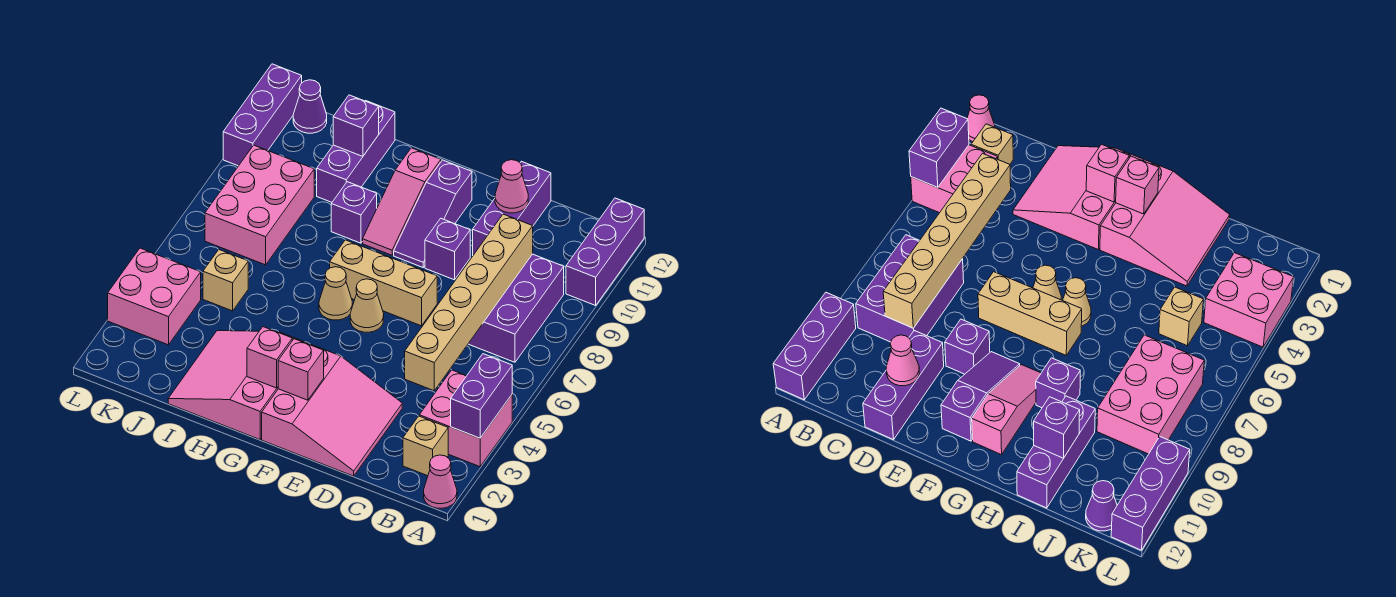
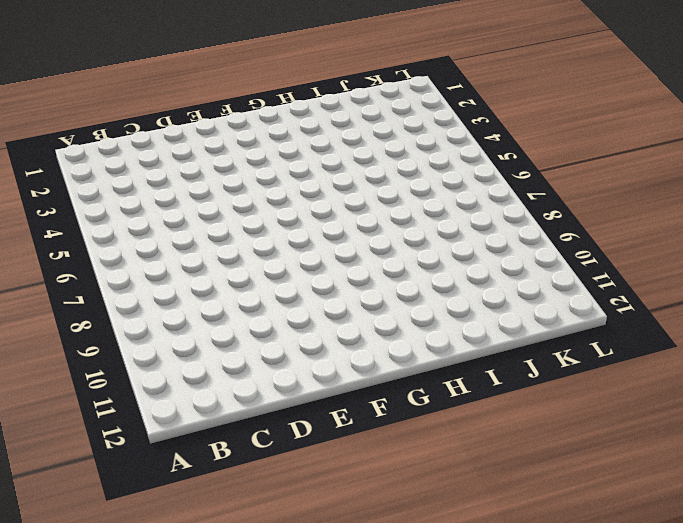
none -> pink 1x1 cone [424,455,457,508]
none -> pink 2x2 brick [419,370,512,467]
none -> purple 1x3 brick [566,198,644,305]

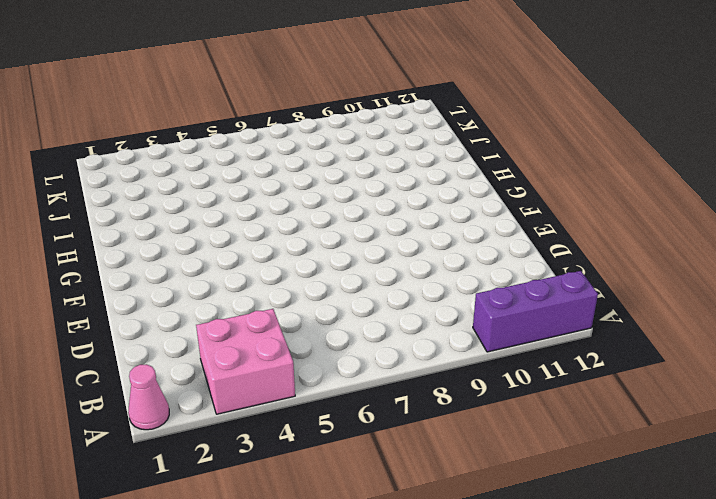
none -> tan 1x1 brick [403,416,448,476]
none -> purple 2x3 brick [468,254,564,362]
none -> pink 3x3 slope [262,344,402,476]

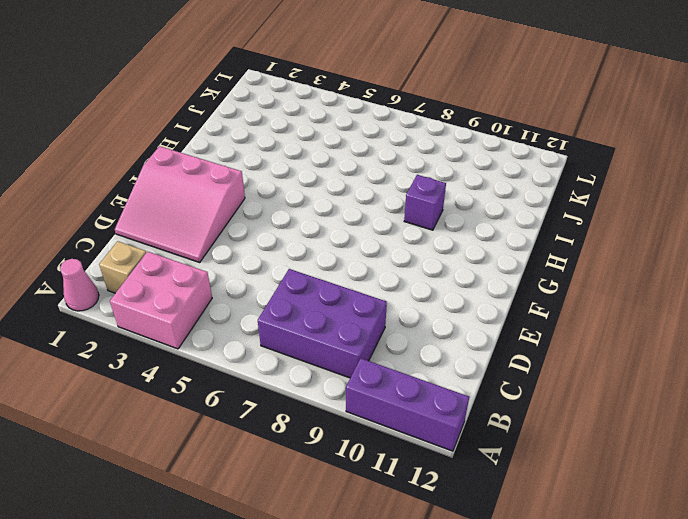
none -> purple 1x3 brick [473,161,551,255]
none -> tan 1x3 brick [330,240,437,326]
none -> purple 1x1 brick [425,218,470,280]

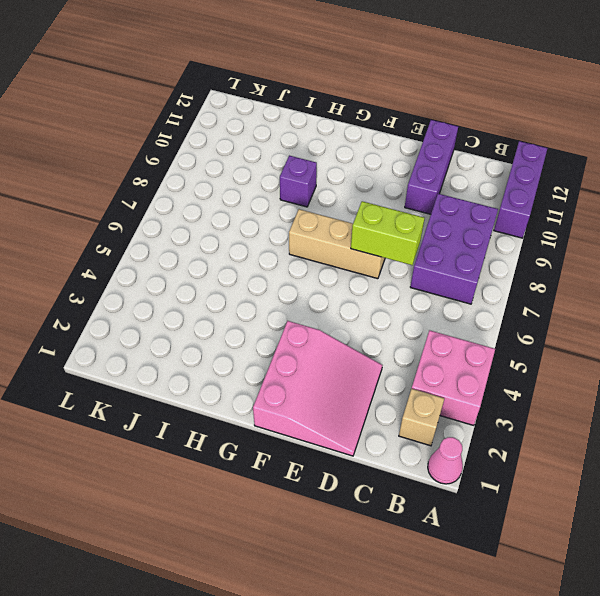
lime 1x2 brick [351,201,424,265] -> none
none -> purple 1x1 brick [425,218,470,280]
none -> tan 1x1 cone [350,279,384,332]
none -> purple 1x3 slope [394,160,472,267]

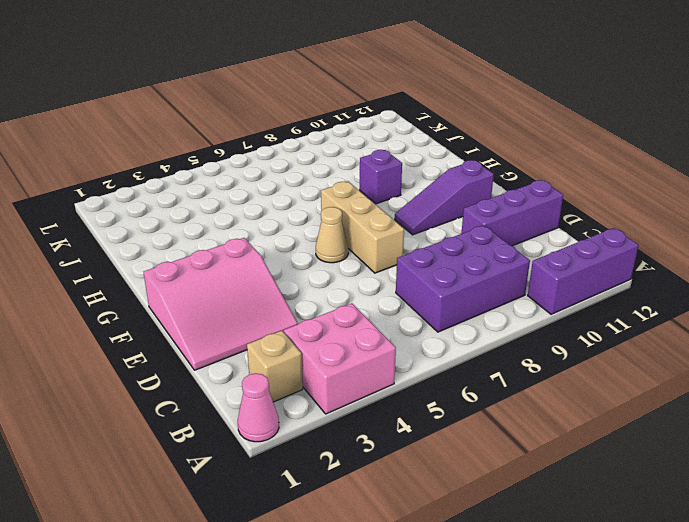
none -> purple 1x1 brick [425,218,470,280]
none -> pink 3x3 slope [168,331,309,440]
none -> tan 1x1 cone [319,267,352,320]

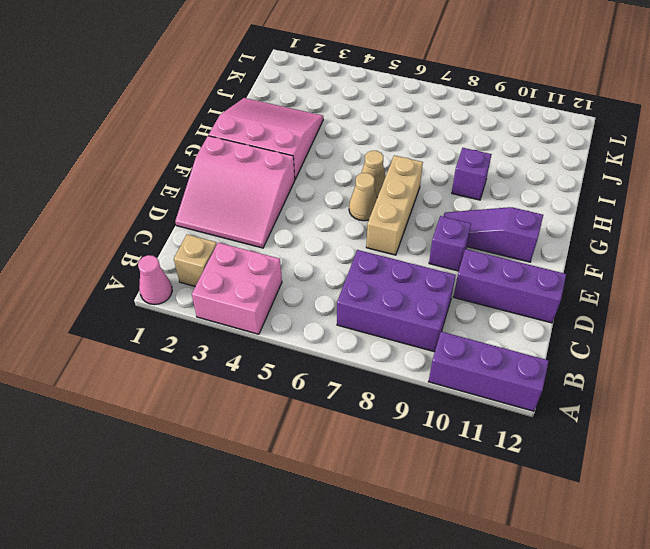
none -> pink 1x3 slope [363,148,441,255]
none -> purple 1x3 brick [317,101,395,202]
none -> tan 1x1 brick [203,250,248,311]

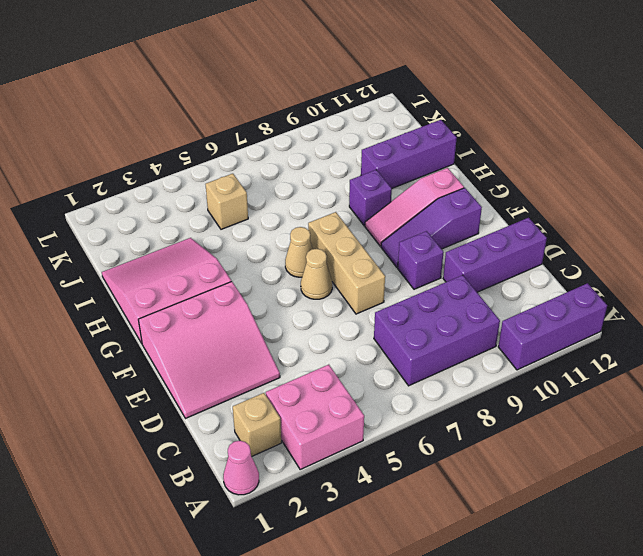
none -> pink 2x3 brick [205,145,314,265]
none -> pink 2x2 brick [108,248,201,345]
none -> purple 1x1 cone [293,80,327,133]

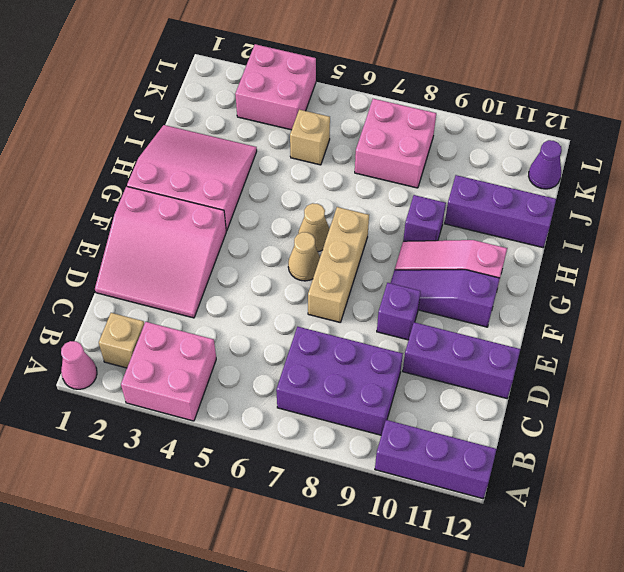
pink 2x2 brick [355,99,436,188] -> pink 2x3 brick [205,145,314,265]
none -> purple 1x3 brick [223,64,302,166]
none -> purple 1x2 brick [451,354,512,438]
none -> tan 1x6 brick [405,214,533,391]

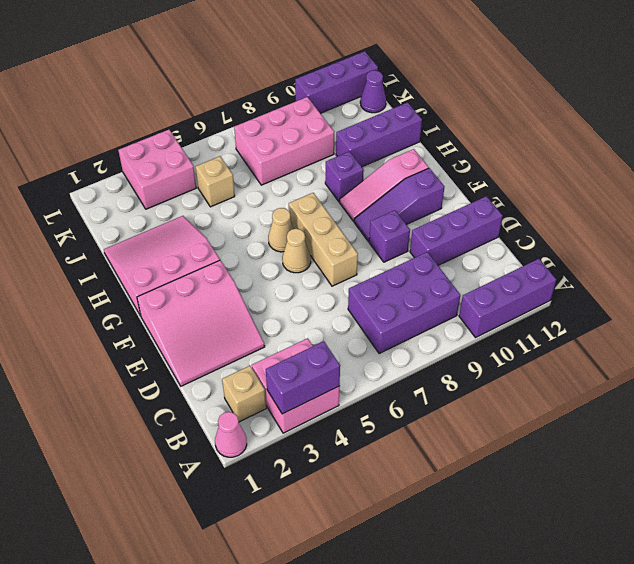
none -> tan 1x6 brick [405,214,533,391]
none -> pink 1x1 cone [495,160,528,213]
none -> pink 1x1 brick [278,339,324,400]

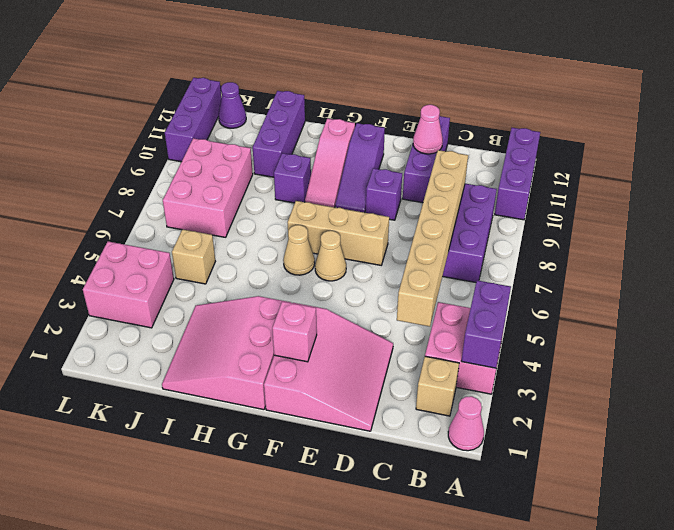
none -> pink 1x1 brick [247,327,292,388]
none -> purple 1x1 brick [333,95,379,156]

